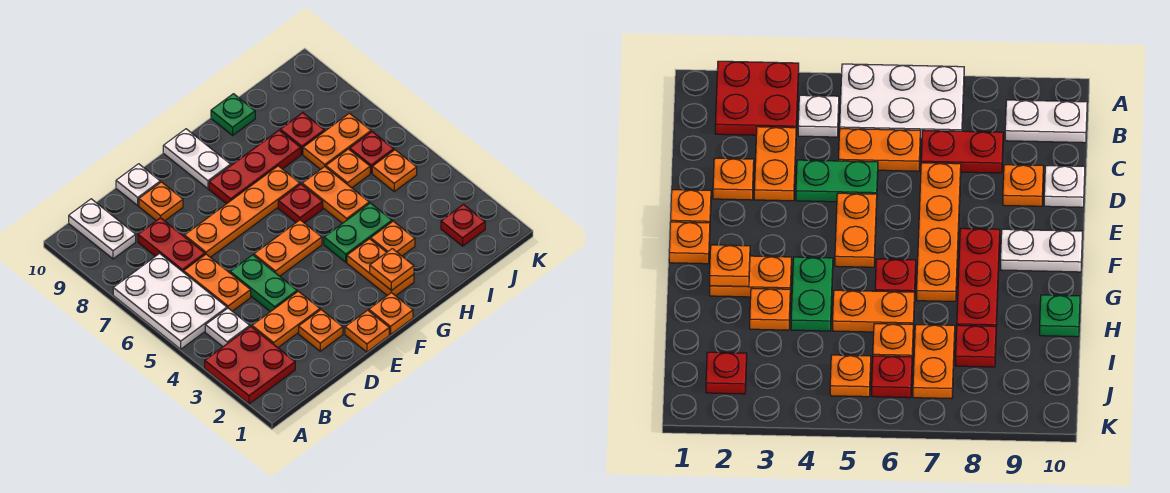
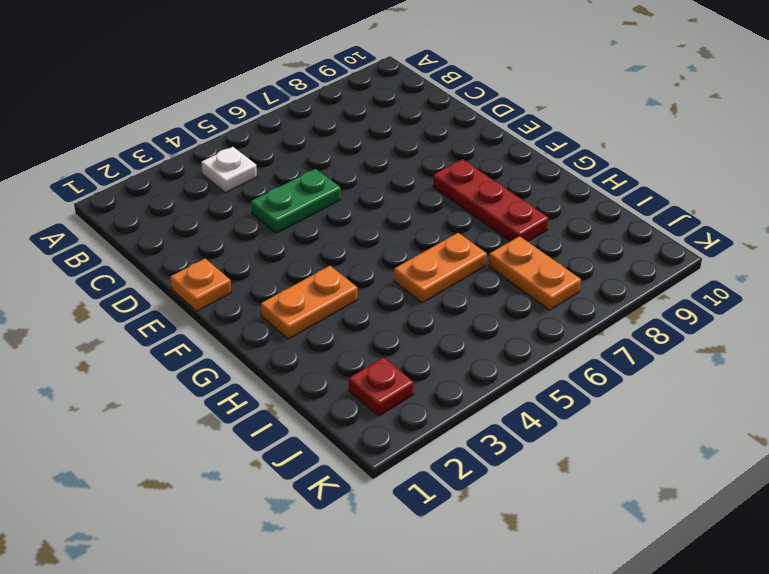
none -> red 2x2 plate [205,327,295,404]
none -> white 2x3 plate [113,254,227,349]
none -> white 1x2 plate [69,199,136,259]
none -> orange 1x2 plate [252,291,320,347]

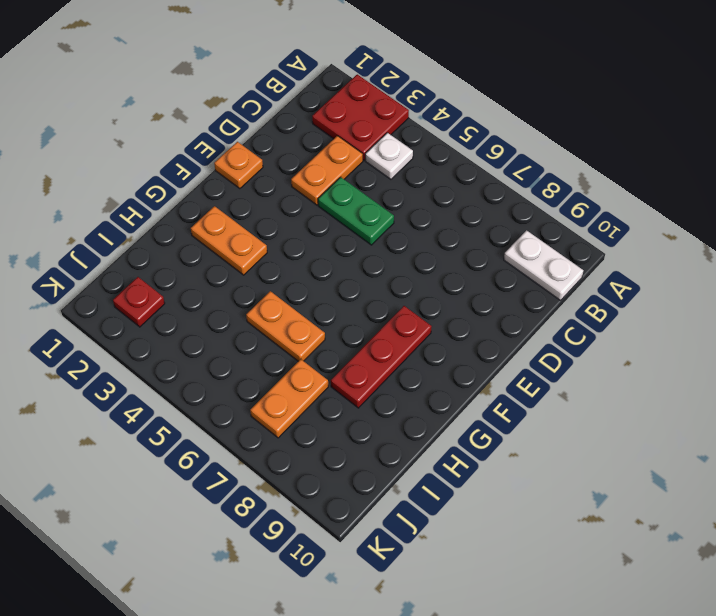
none -> white 2x3 plate [113,254,227,349]
none -> orange 1x2 plate [184,254,251,311]
none -> red 1x2 plate [138,218,205,272]
none -> orange 1x1 plate [299,310,343,351]

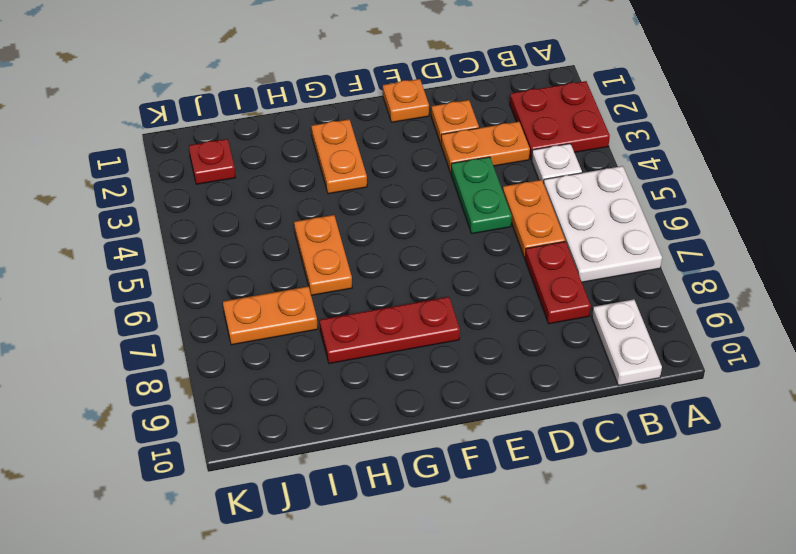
none -> orange 1x4 plate [184,166,300,257]
none -> orange 1x1 plate [139,182,183,221]
none -> white 1x1 plate [116,164,160,205]
none -> orange 1x2 plate [254,220,322,276]

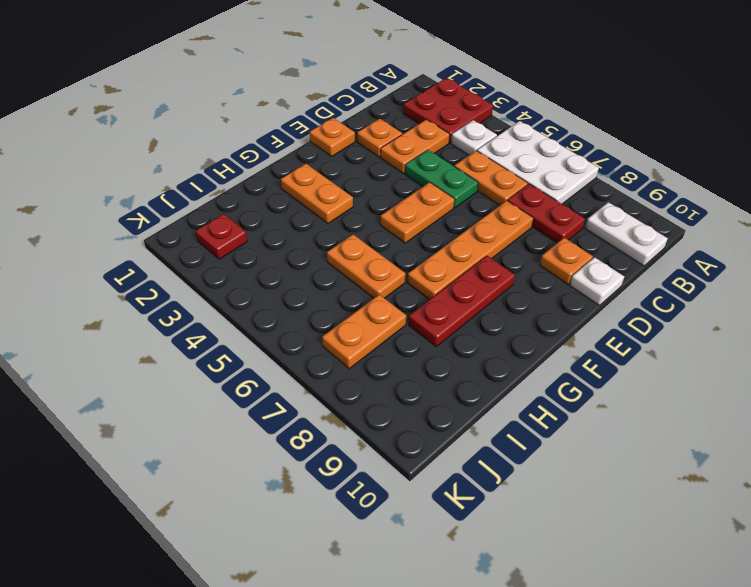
none -> orange 1x1 plate [369,293,413,334]
none -> white 1x2 plate [163,129,231,189]
none -> green 1x2 plate [324,203,392,262]
none -> red 1x1 plate [278,184,323,223]

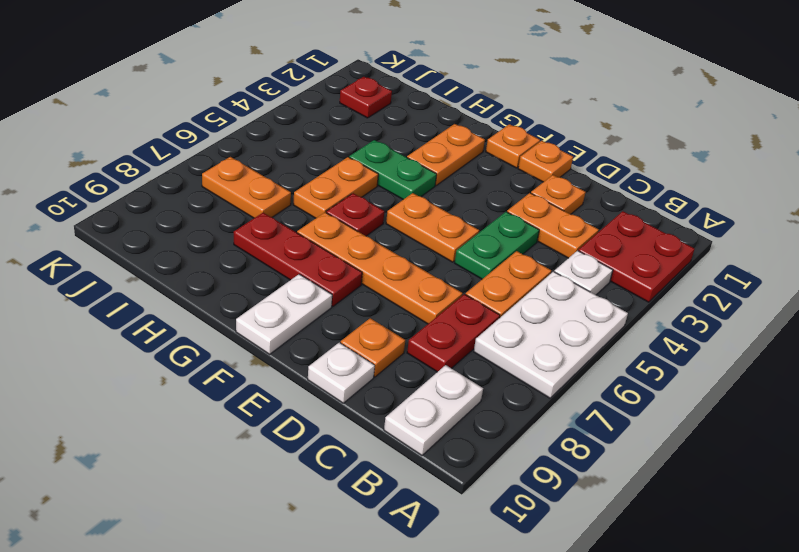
none -> orange 1x1 plate [371,221,415,256]
none -> green 1x1 plate [211,94,255,135]
none -> orange 1x1 plate [326,149,370,188]
none -> red 1x1 plate [280,113,325,154]

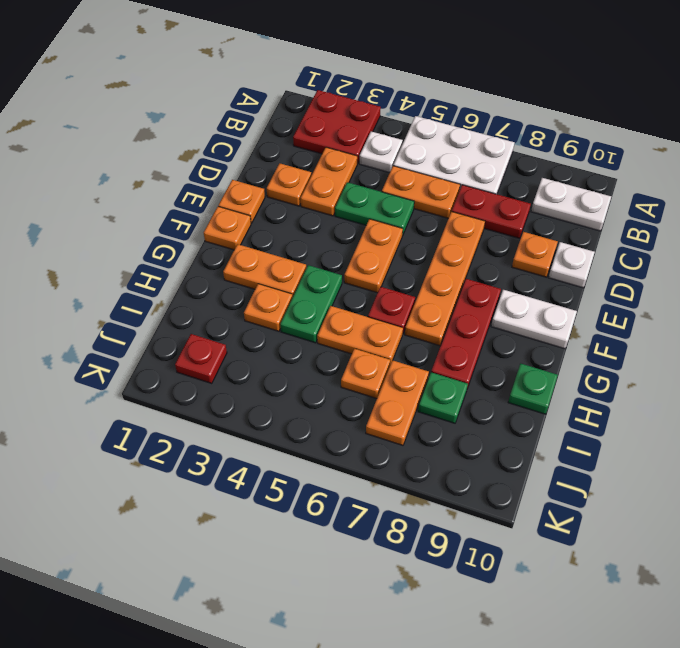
green 1x1 plate [418,372,468,423] -> red 1x1 plate [280,113,325,154]
none -> orange 1x1 plate [372,150,417,191]
none -> red 1x1 plate [350,132,394,173]
none -> orange 1x1 plate [370,249,414,291]

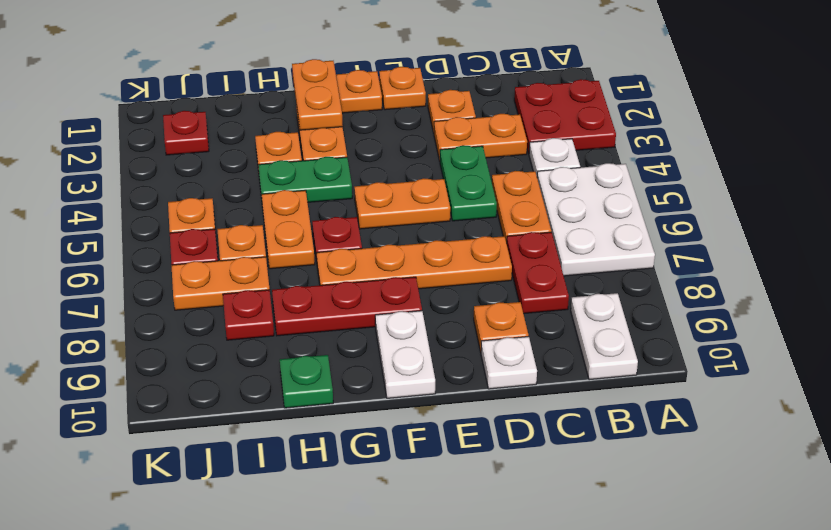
orange 1x2 plate [292,59,343,130] -> orange 1x1 plate [370,249,414,291]

